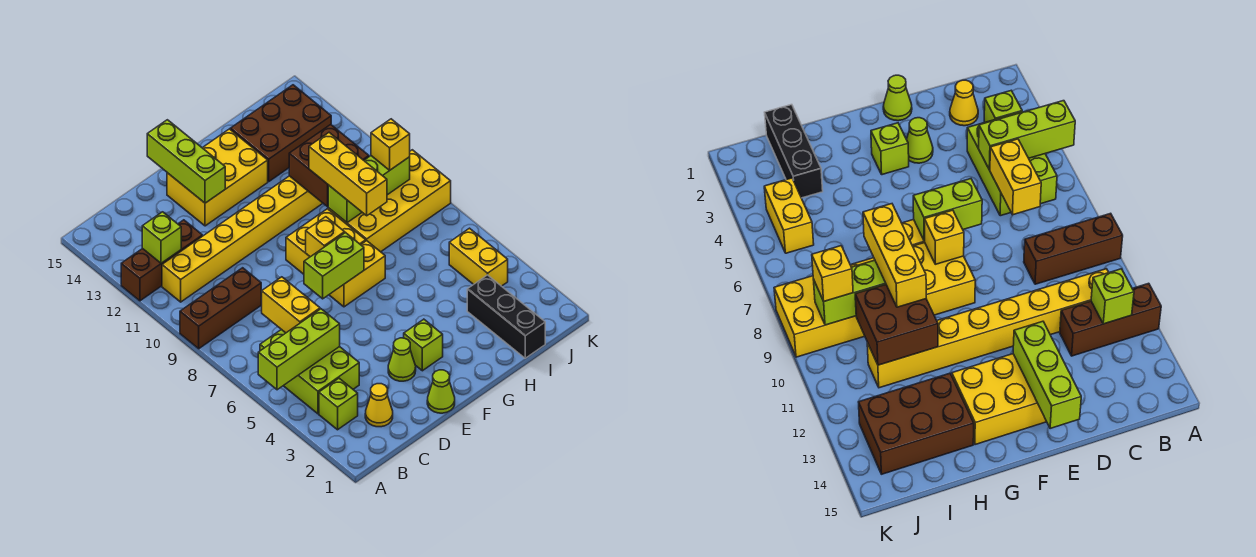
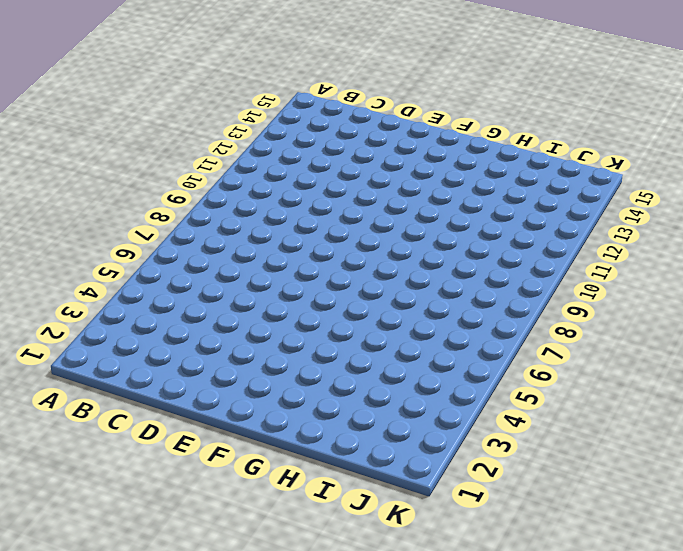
none -> brown 1x3 brick [180,268,261,349]
none -> brown 1x3 brick [121,220,202,301]
none -> lime 1x1 brick [319,378,358,430]

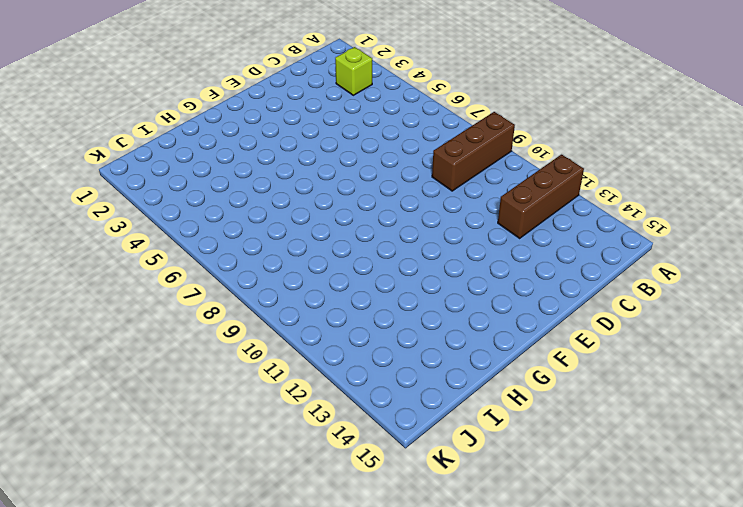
none -> lime 2x3 brick [260,329,359,414]
none -> yellow 1x8 brick [162,176,323,302]
none -> yellow 1x1 cone [365,384,393,427]

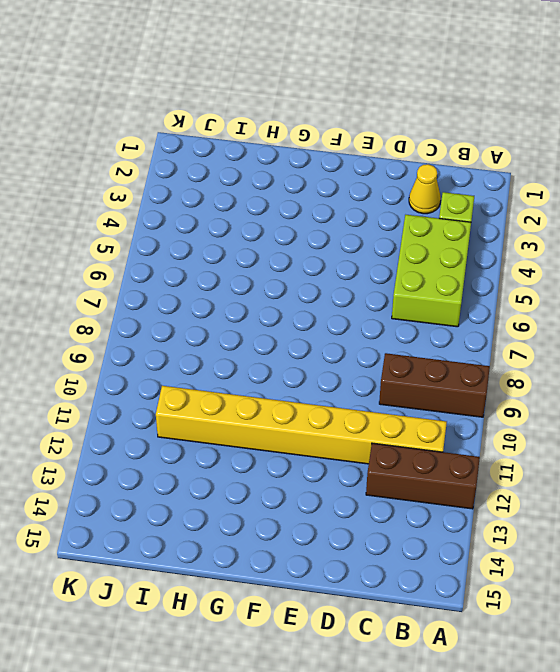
none -> lime 1x1 cone [427,370,455,413]
none -> lime 1x1 cone [388,338,416,381]
none -> yellow 2x3 brick [167,129,268,226]

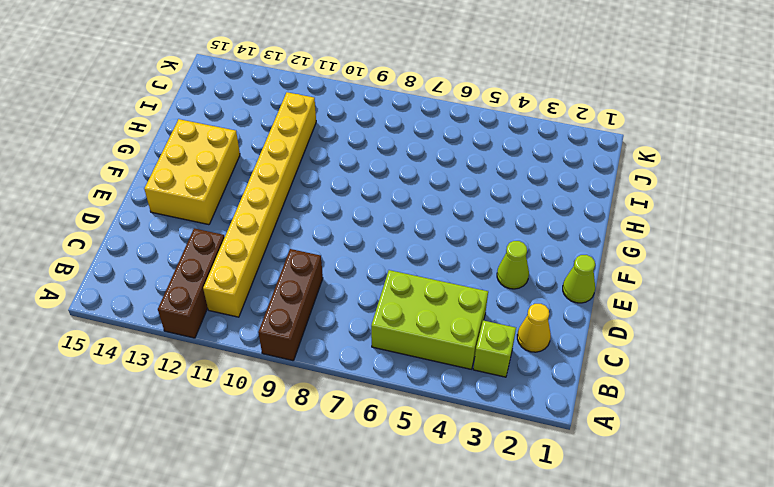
none -> lime 1x1 brick [404,319,443,371]
none -> yellow 1x2 brick [329,241,385,307]
none -> yellow 2x2 brick [286,209,366,274]

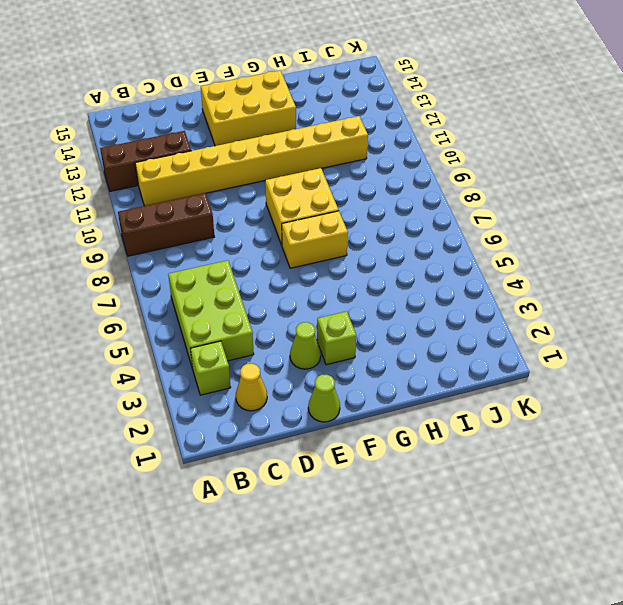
none -> yellow 2x4 brick [328,150,451,252]
none -> brown 2x3 brick [230,85,331,181]
none -> black 1x3 brick [467,275,545,358]

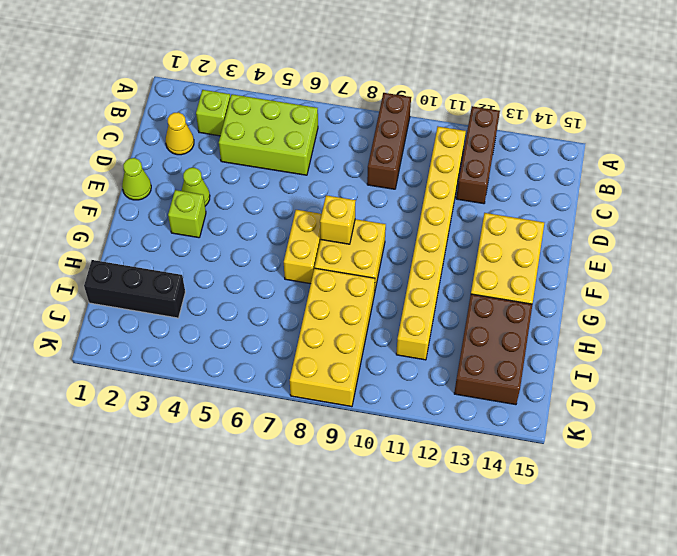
none -> yellow 1x2 brick [449,228,508,286]
none -> lime 1x3 brick [258,309,340,390]
none -> lime 1x1 brick [142,212,181,263]

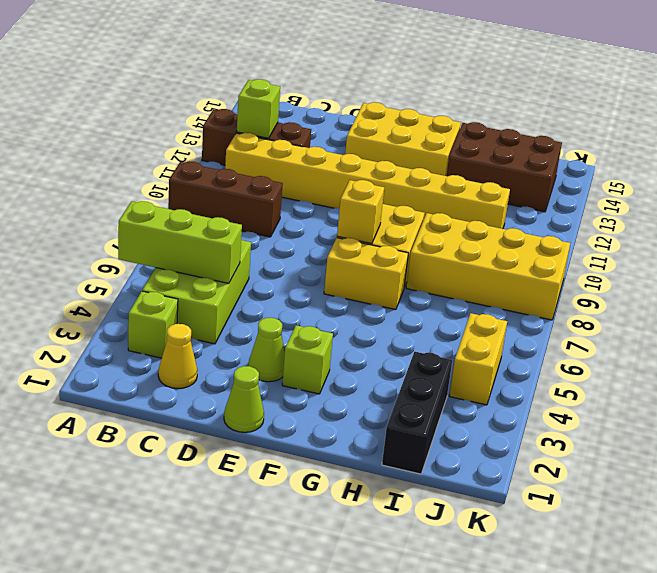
none -> yellow 1x2 brick [261,277,320,333]
none -> lime 1x2 brick [304,233,364,299]
none -> lime 1x3 brick [147,120,225,203]

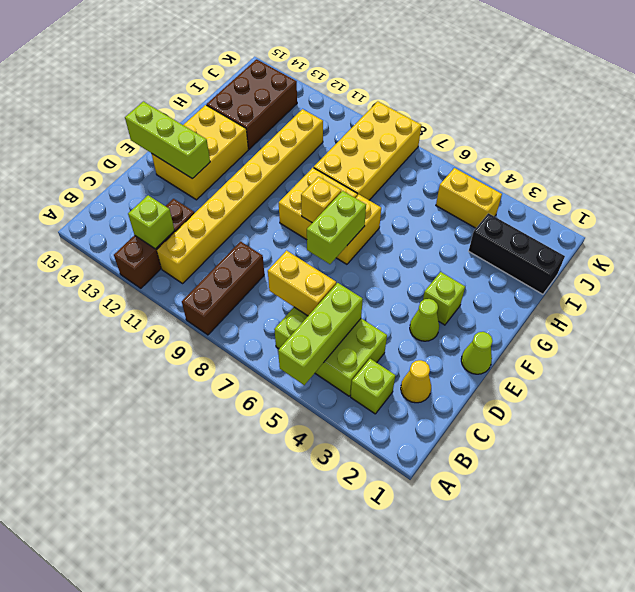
none -> lime 1x3 brick [328,156,410,223]
none -> brown 2x2 brick [289,125,369,207]
none -> yellow 1x3 brick [309,133,387,216]

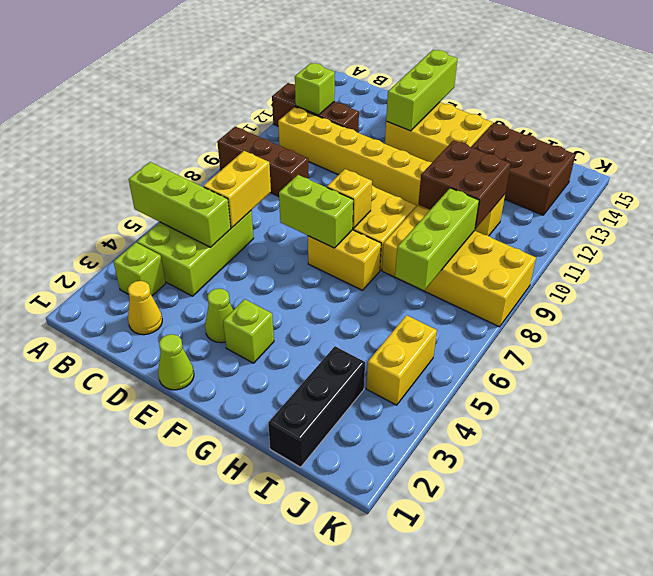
lime 1x3 brick [395,188,479,290] -> lime 1x3 brick turned to [328,156,410,223]
none -> yellow 1x3 brick [309,133,387,216]
none -> yellow 1x1 brick [371,119,410,170]

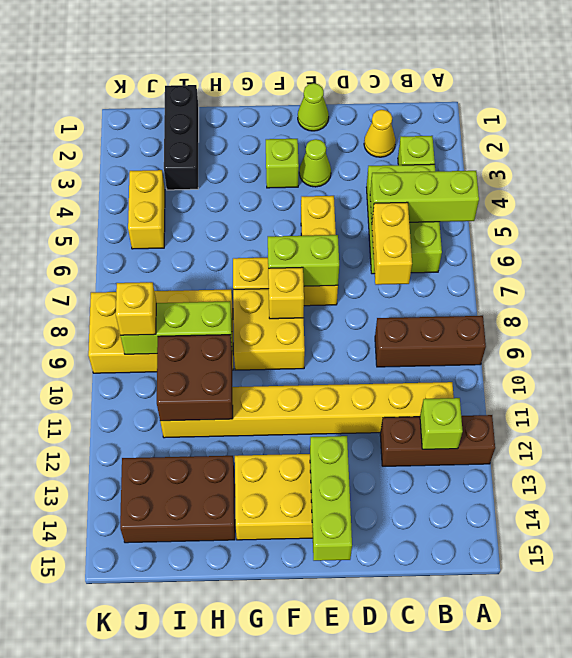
yellow 1x3 brick [301,196,338,306] -> yellow 1x3 brick moved to [309,133,387,216]

